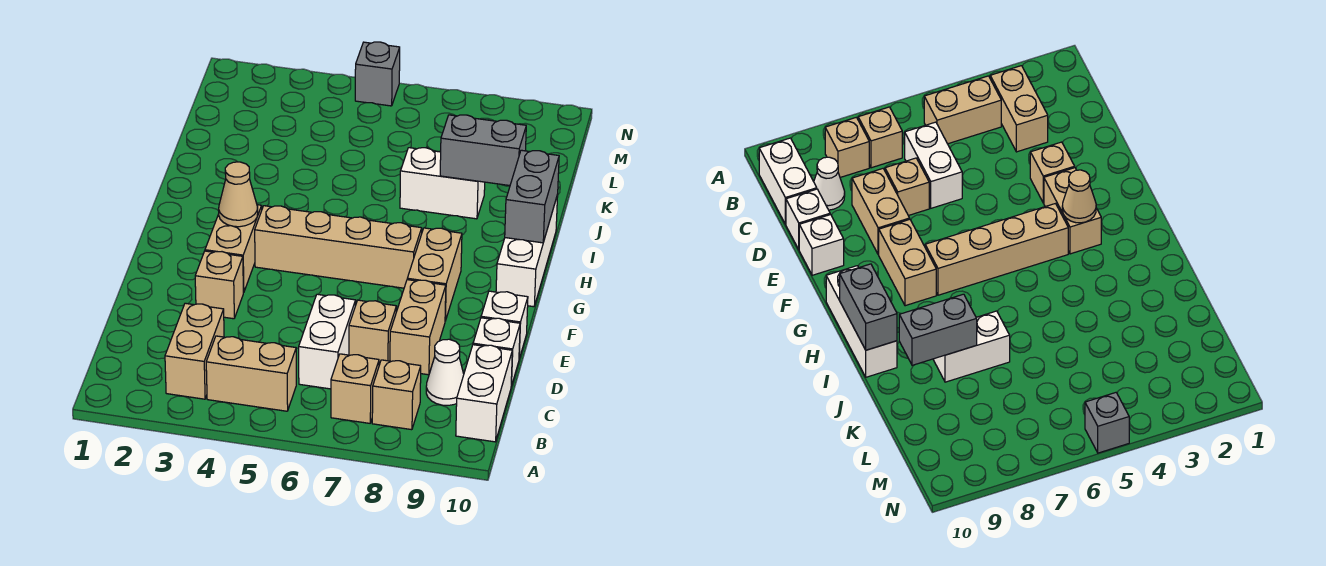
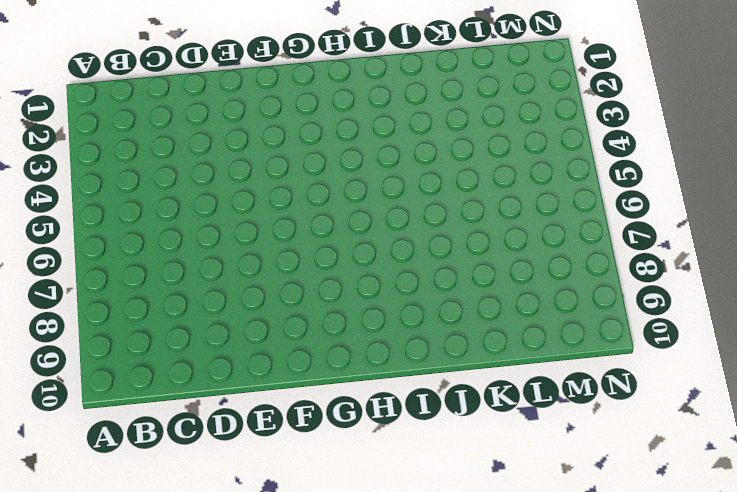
none -> tan 1x2 brick [165,303,224,399]
none -> tan 1x2 brick [206,336,296,411]
none -> tan 1x1 brick [331,354,379,423]

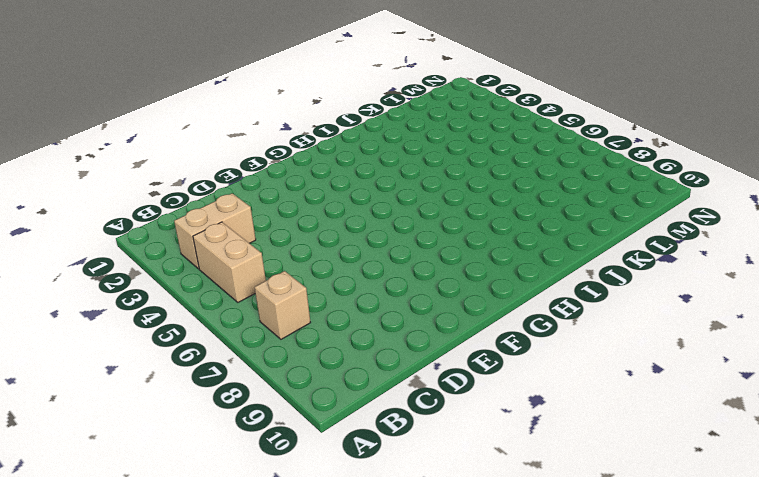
none -> tan 1x1 brick [372,360,421,430]
none -> white 1x2 brick [456,345,512,442]
none -> white 1x2 brick [299,294,356,389]

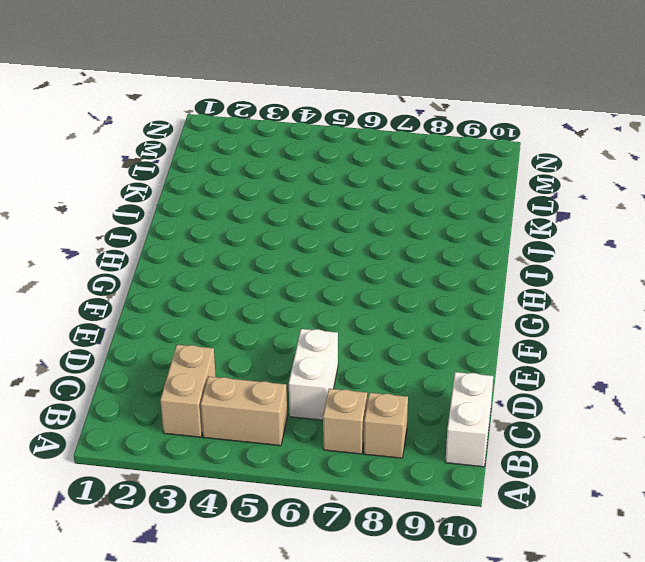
none -> white 1x1 cone [426,339,464,405]
none -> tan 1x1 brick [349,300,396,365]
none -> tan 1x2 brick [390,280,446,375]

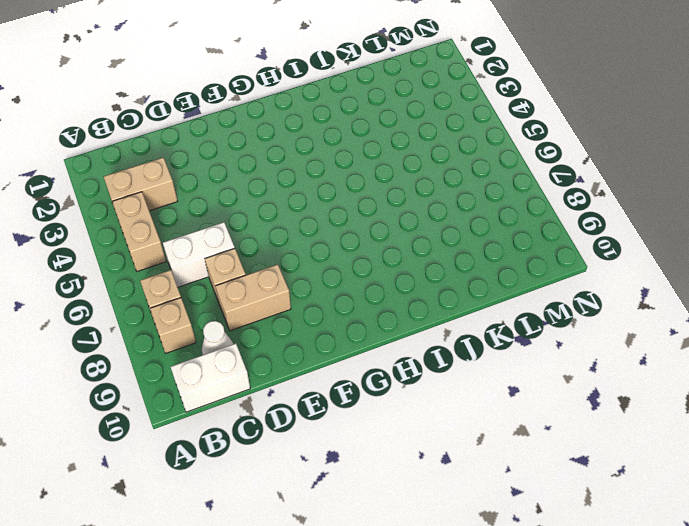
none -> white 1x1 brick [473,318,520,386]
none -> tan 1x1 brick [195,251,243,319]
none -> white 1x1 brick [481,291,528,358]

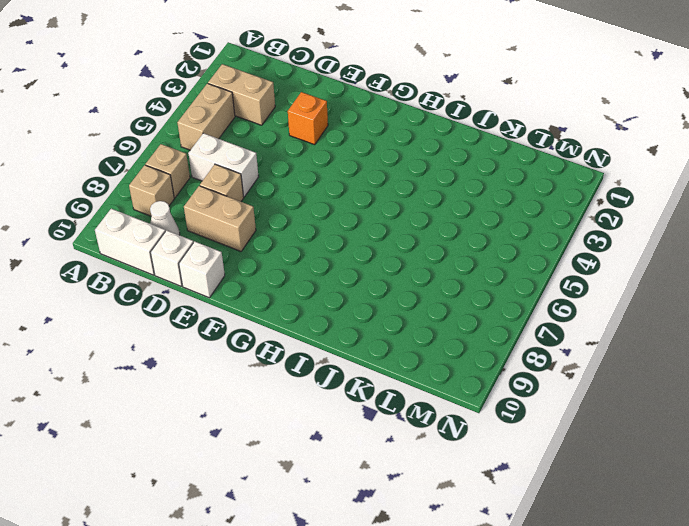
orange 1x1 brick [288,92,328,145] -> tan 1x1 brick [195,251,243,319]
none -> tan 1x2 brick [205,205,262,293]
none -> tan 1x2 brick [407,228,462,321]
none -> tan 1x4 brick [255,206,422,288]

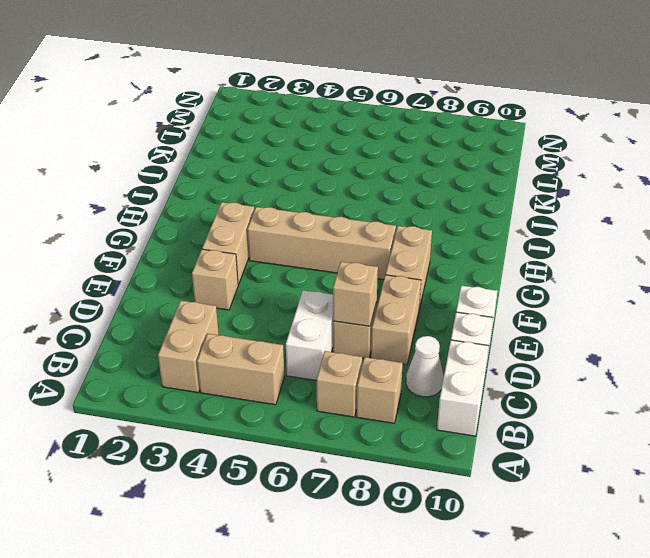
tan 1x1 brick [333,262,378,326] -> none
none -> white 1x3 brick [496,195,558,307]
none -> white 1x2 brick [400,148,485,219]
none -> grey 1x1 brick [355,42,400,106]

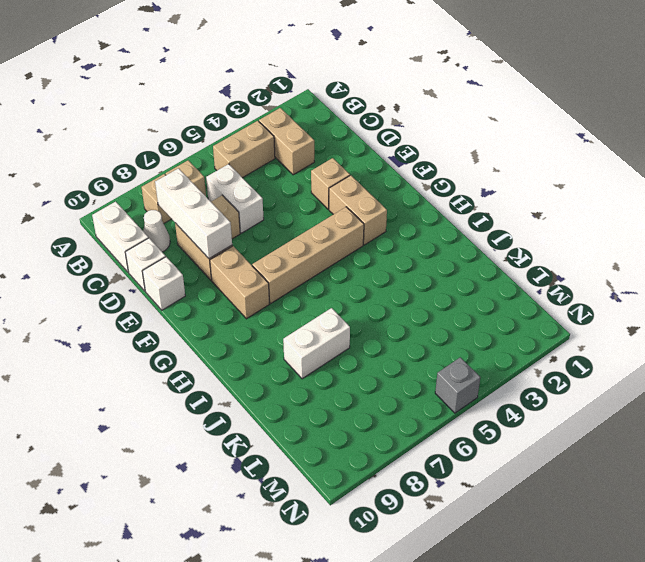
white 1x3 brick [155,168,232,259] -> white 1x3 brick moved to [496,195,558,307]
none -> tan 1x1 cone [219,162,258,227]
none -> grey 1x2 brick [505,150,559,243]
none -> grey 1x2 brick [440,115,526,186]

